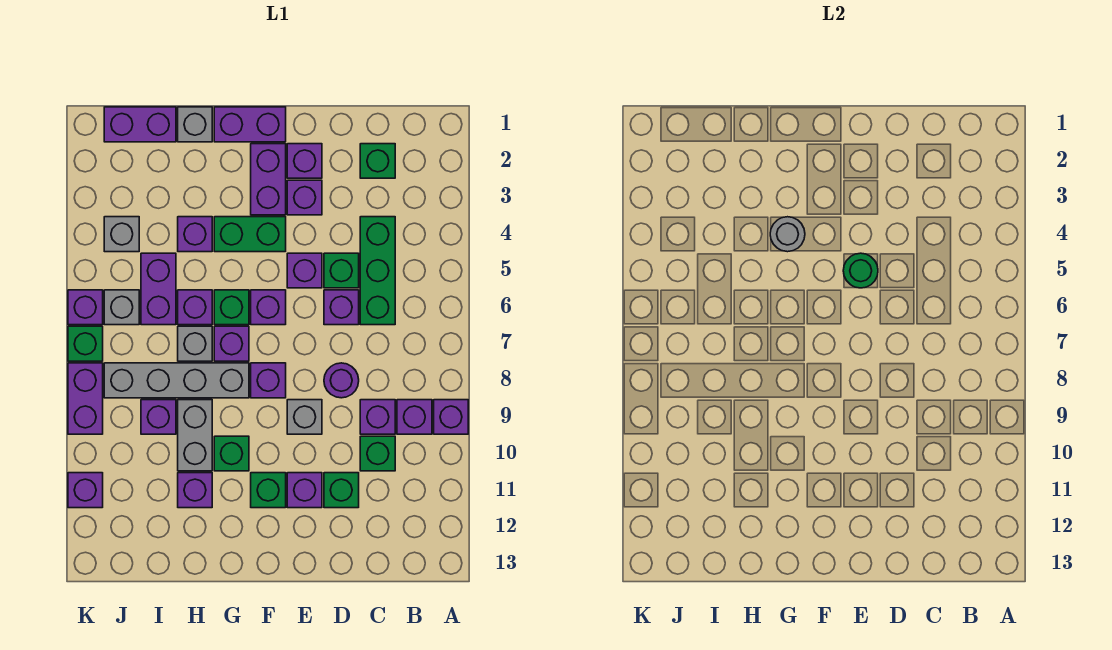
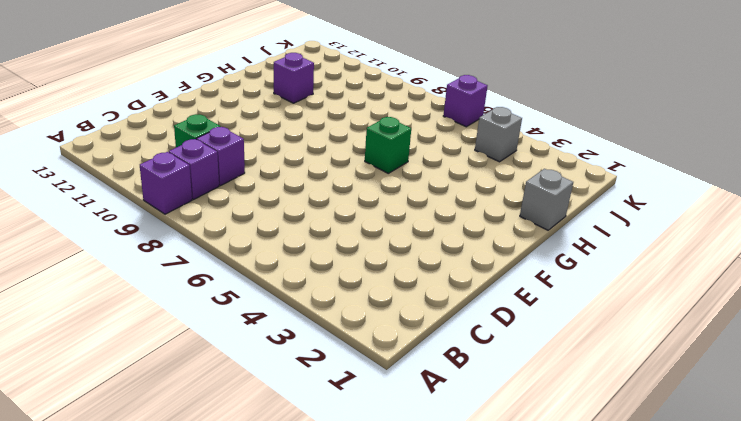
none -> green 1x1 brick [360,144,395,178]
none -> green 1x3 brick [360,217,395,325]
none -> green 1x1 brick [324,253,359,288]
none -> purple 1x1 brick [324,290,359,325]

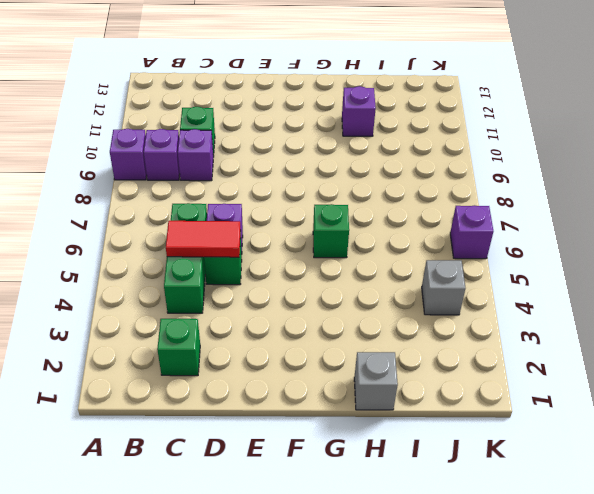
red 1x2 tile [166,221,241,257] -> none
none -> purple 1x1 round brick [324,363,359,398]
none -> green 1x1 brick [324,473,359,508]
none -> purple 1x1 brick [287,144,322,178]
none -> purple 1x1 brick [287,180,322,215]

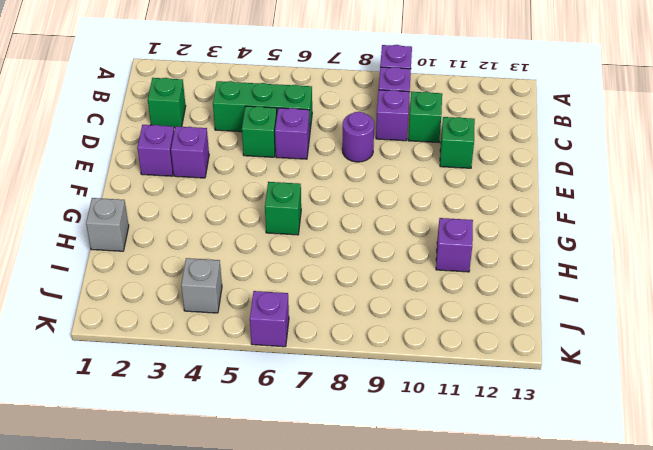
none -> purple 1x1 brick [287,253,322,288]
none -> grey 1x1 brick [287,400,322,434]
none -> purple 1x1 brick [287,473,322,508]
none -> purple 1x2 brick [214,107,286,142]

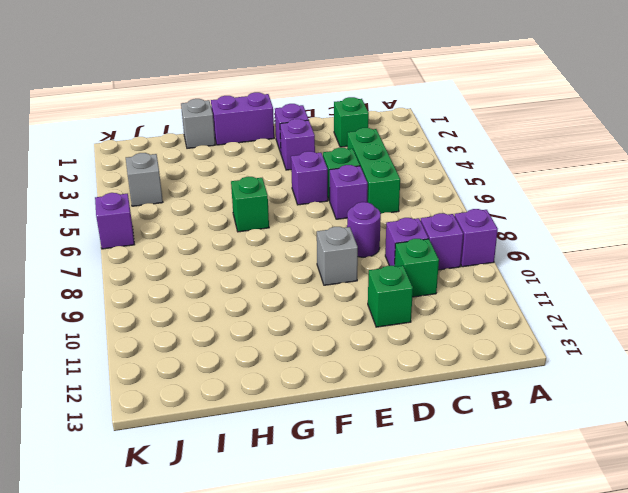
none -> purple 1x1 brick [287,473,322,508]
none -> purple 1x2 brick [251,144,286,215]
none -> green 1x2 brick [214,217,286,252]
none -> purple 1x1 brick [251,290,286,325]

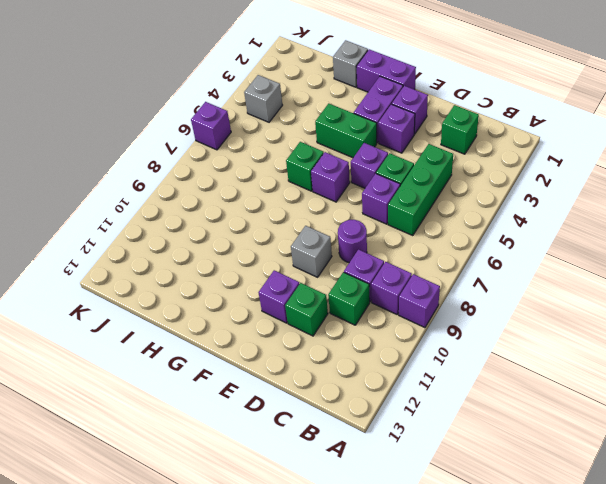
none -> purple 1x1 brick [251,363,286,398]
none -> green 1x1 brick [251,473,286,508]
none -> purple 1x1 brick [214,326,249,361]
none -> grey 1x4 brick [104,363,249,398]

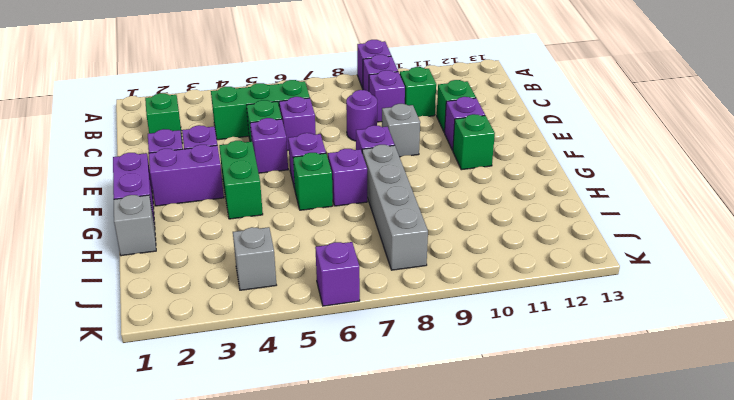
none -> green 1x1 brick [214,436,249,471]
none -> purple 1x1 brick [178,217,212,252]
none -> purple 1x1 brick [178,290,212,325]
none -> grey 1x1 brick [178,326,212,361]

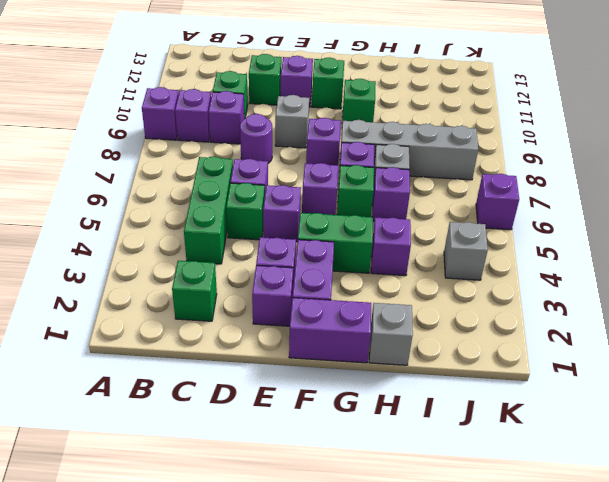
none -> grey 1x2 brick [178,400,212,471]
none -> purple 1x1 brick [178,473,212,508]
none -> purple 1x2 brick [104,107,176,142]
none -> purple 1x2 brick [141,253,176,325]

